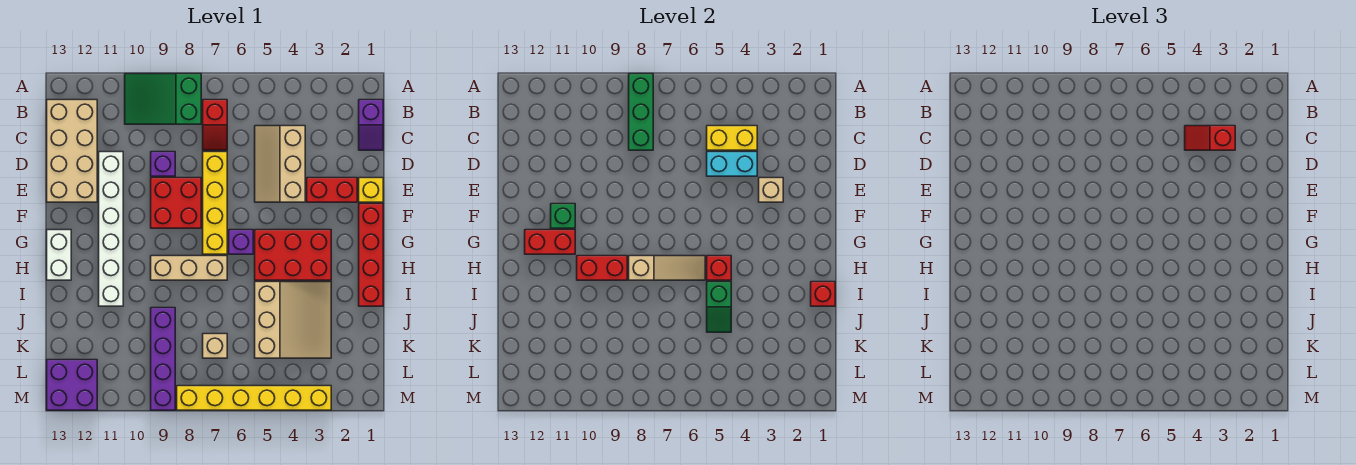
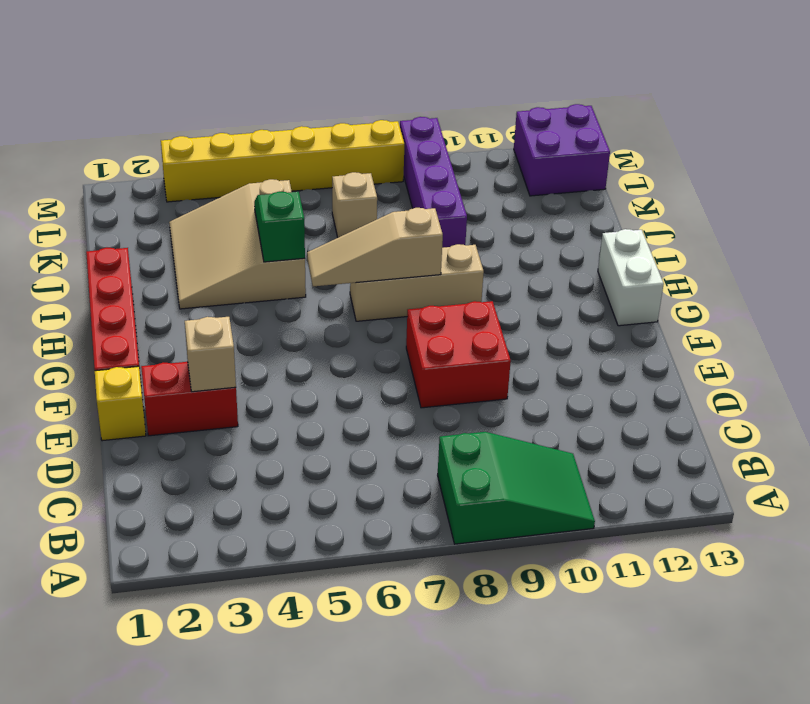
none -> purple 1x2 slope [359,100,383,150]
none -> red 1x2 slope [203,100,227,150]
none -> tan 2x4 brick [47,100,97,202]
none -> tan 2x3 slope [255,126,305,202]

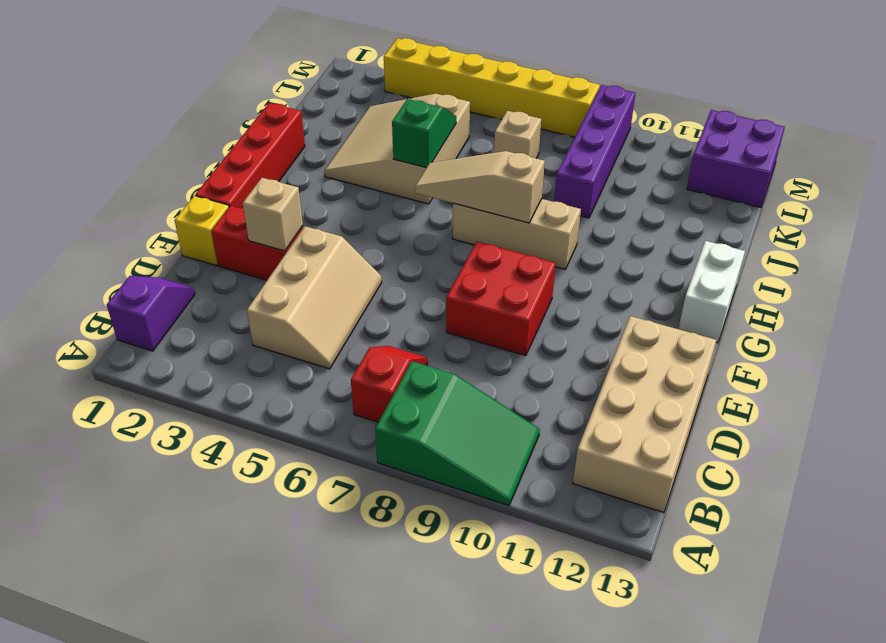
none -> yellow 1x4 brick [203,152,227,254]
none -> purple 1x1 brick [151,152,175,176]
none -> white 1x6 brick [99,152,123,306]
none -> red 2x3 brick [255,230,331,280]

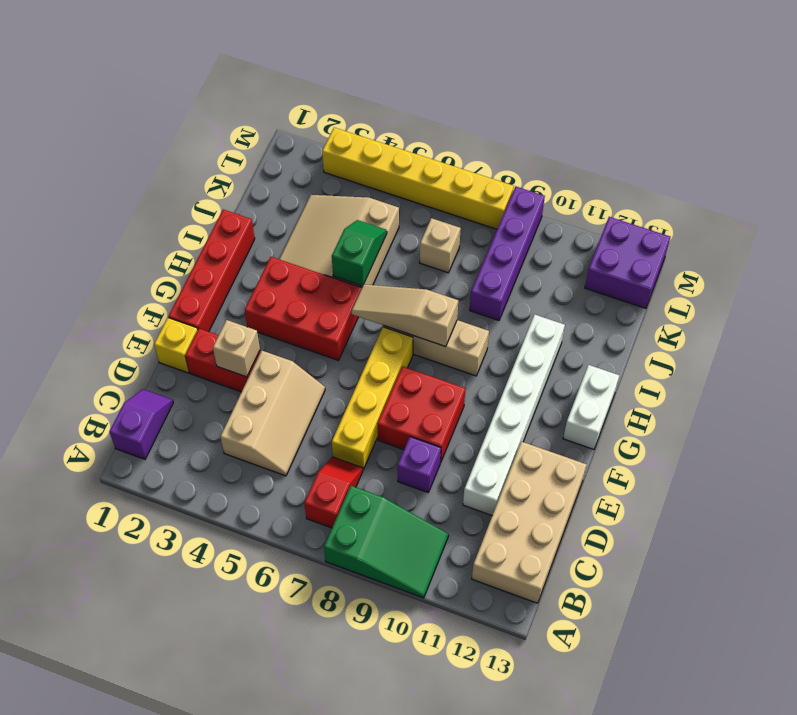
none -> purple 1x1 brick [229,230,253,254]
none -> green 1x3 brick [629,74,653,150]
none -> yellow 1x2 brick [707,126,757,150]
none -> cyan 1x2 brick [707,152,757,176]

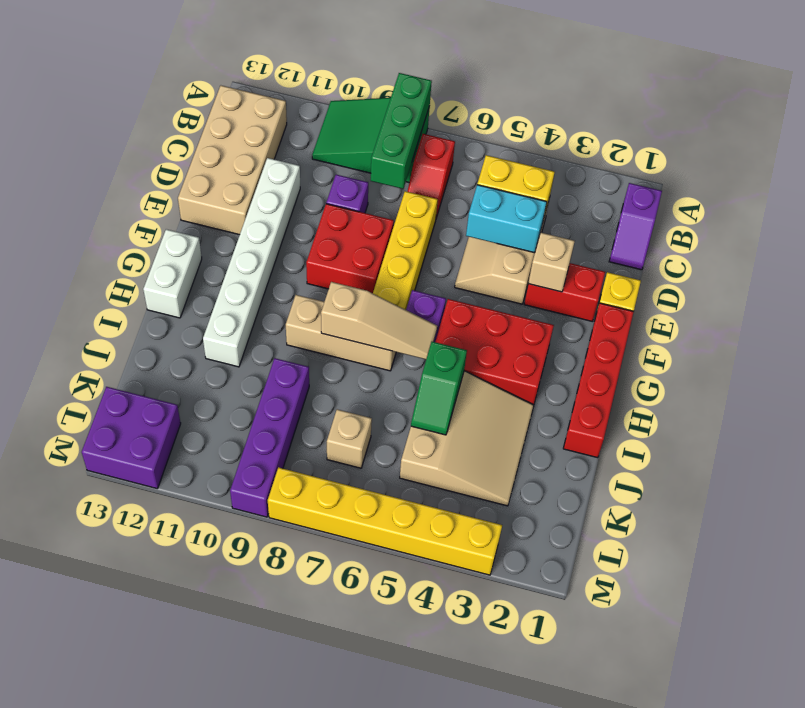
none -> green 1x1 brick [551,204,575,228]
none -> red 1x2 brick [525,230,575,254]
none -> red 1x1 brick [707,256,731,280]
none -> red 1x2 brick [577,256,627,280]

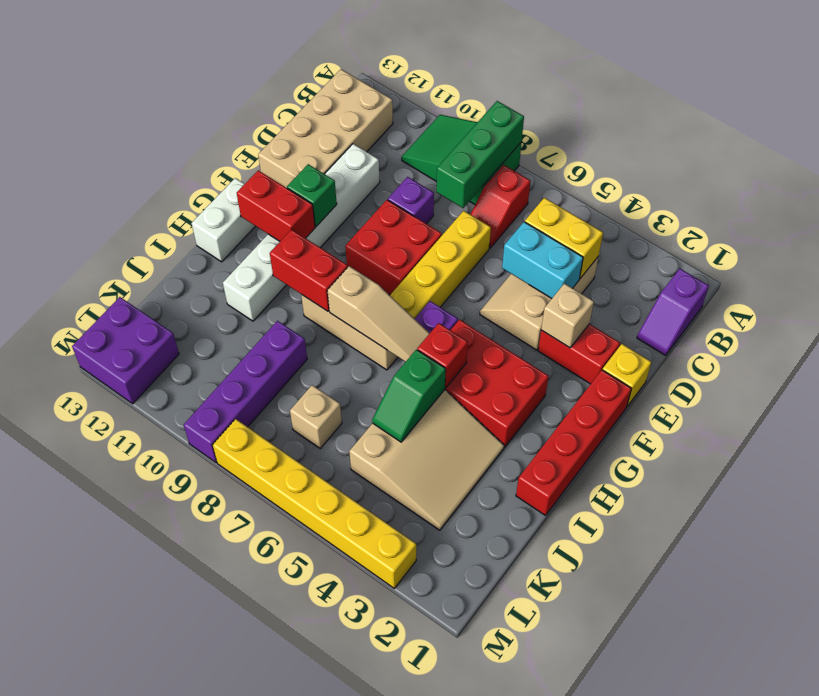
none -> red 1x1 brick [811,282,835,306]
none -> red 1x2 slope [1185,126,1235,150]

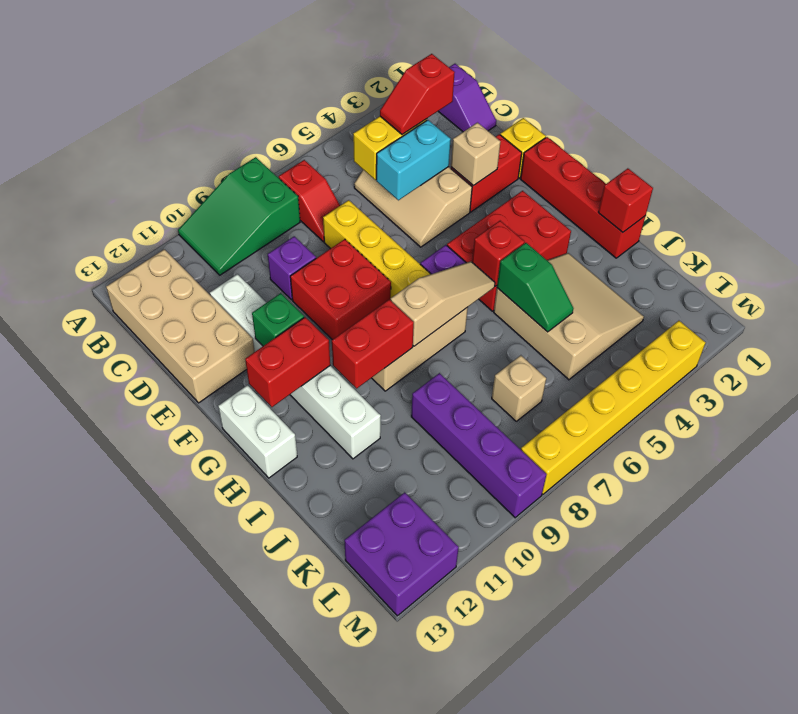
none -> green 1x3 brick [629,74,653,150]

